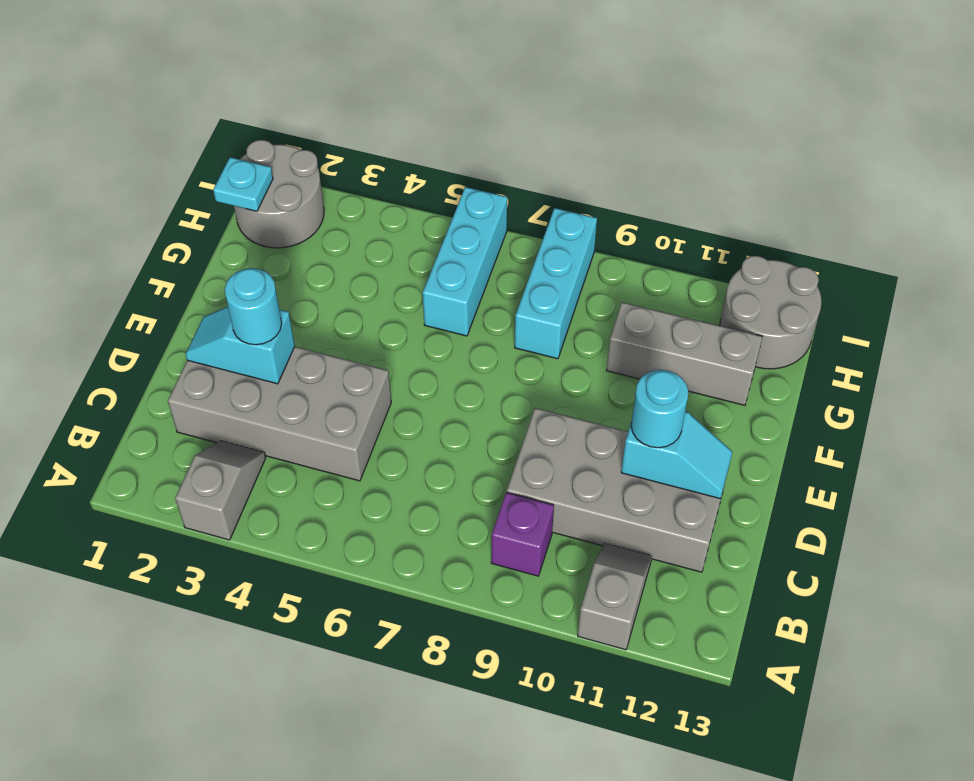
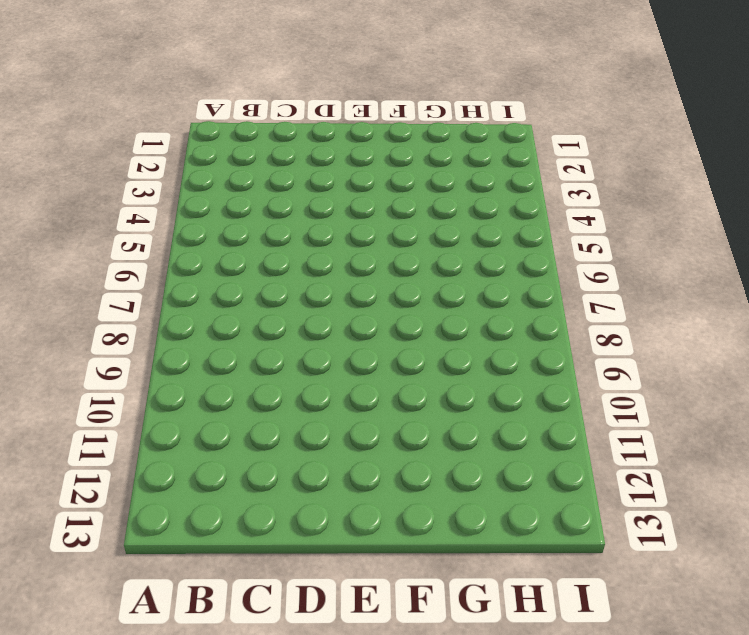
none -> grey 1x2 slope [175,441,266,540]
none -> grey 1x2 slope [578,543,652,650]
none -> purple 1x1 brick [491,492,554,576]

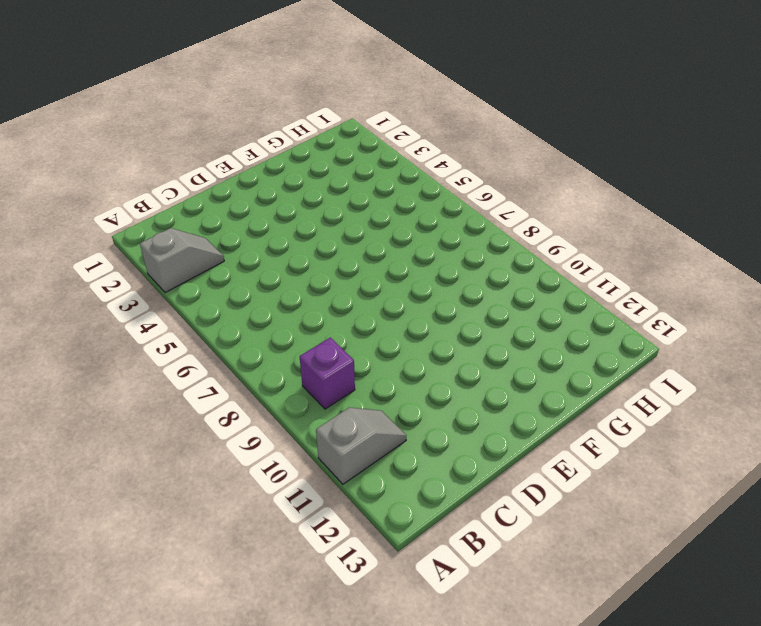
none -> grey 2x4 brick [168,347,391,481]
none -> grey 2x4 brick [507,408,728,572]
none -> cyan 1x3 brick [423,187,507,336]

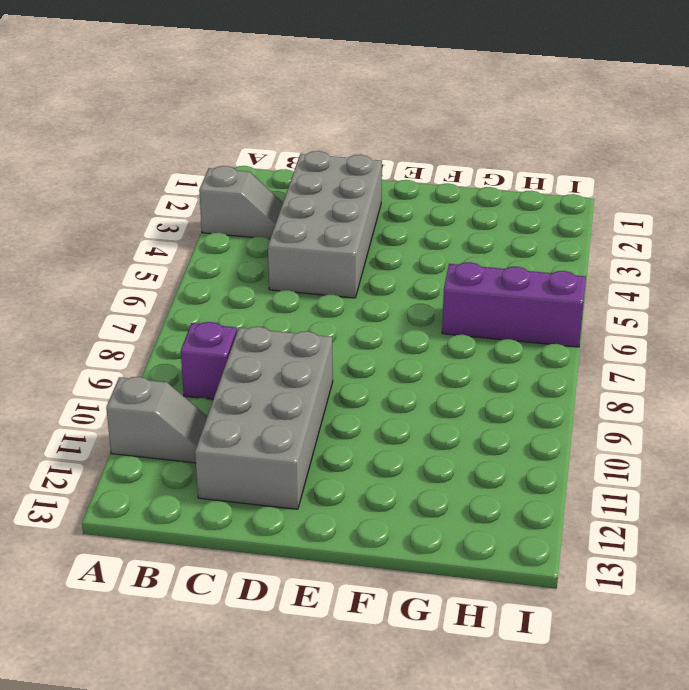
purple 1x3 brick [442,262,586,347] -> cyan 1x3 brick [423,187,507,336]
none -> cyan 1x3 brick [515,208,597,359]
none -> grey 1x3 brick [607,302,763,405]
none -> grey 2x2 round brick [234,140,324,248]

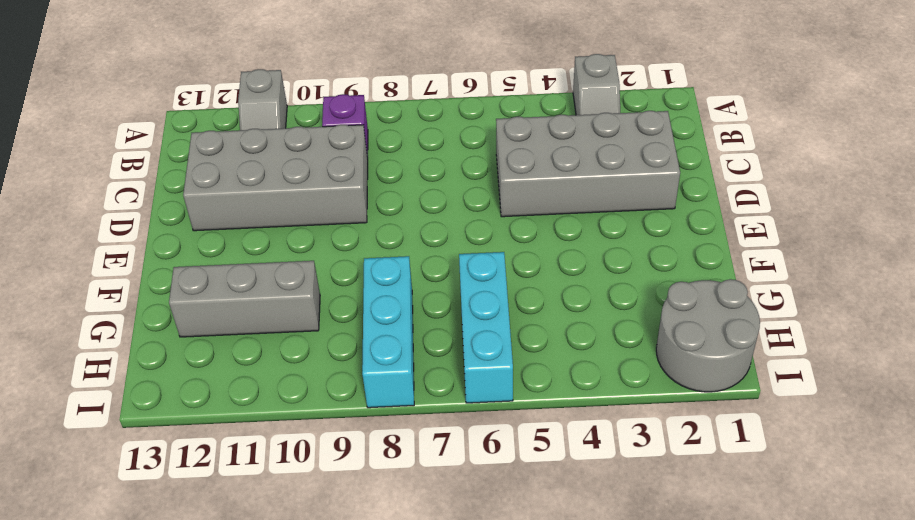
none -> grey 2x2 round brick [720,256,821,369]
none -> cyan 1x2 slope [185,307,295,384]
none -> cyan 1x2 slope [621,412,732,499]

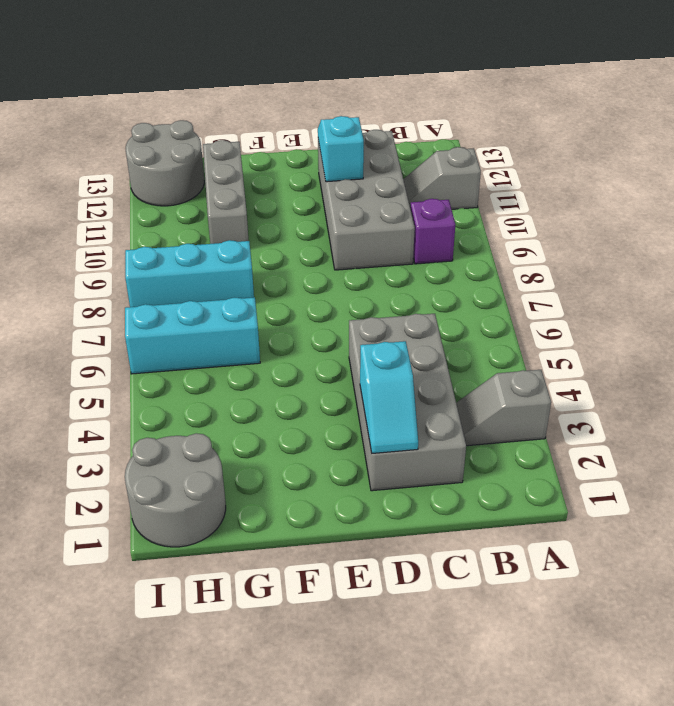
none -> cyan 1x1 plate [213,157,273,211]
none -> cyan 1x1 round brick [225,268,282,345]
none -> cyan 1x1 round brick [631,370,688,448]

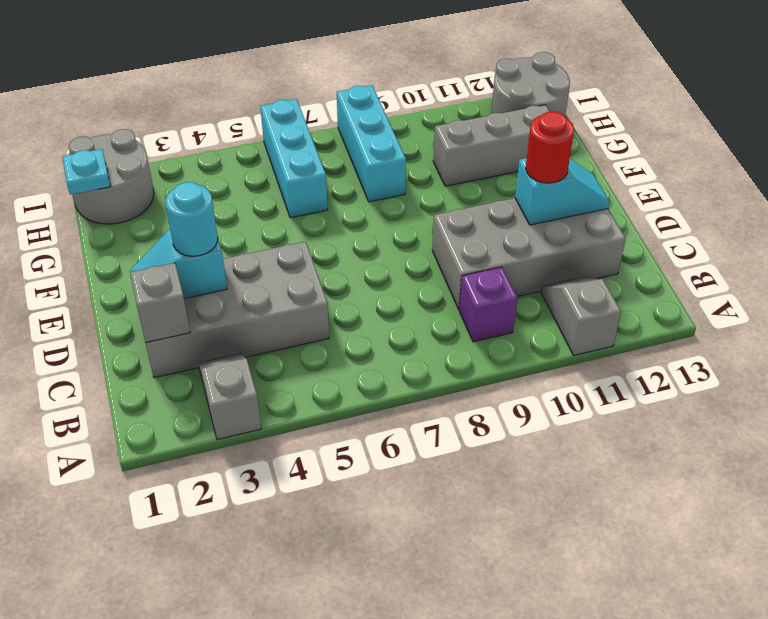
grey 1x1 brick [130,263,190,343] -> none
red 1x1 round brick [526,112,574,183] -> cyan 1x1 round brick [631,370,688,448]

